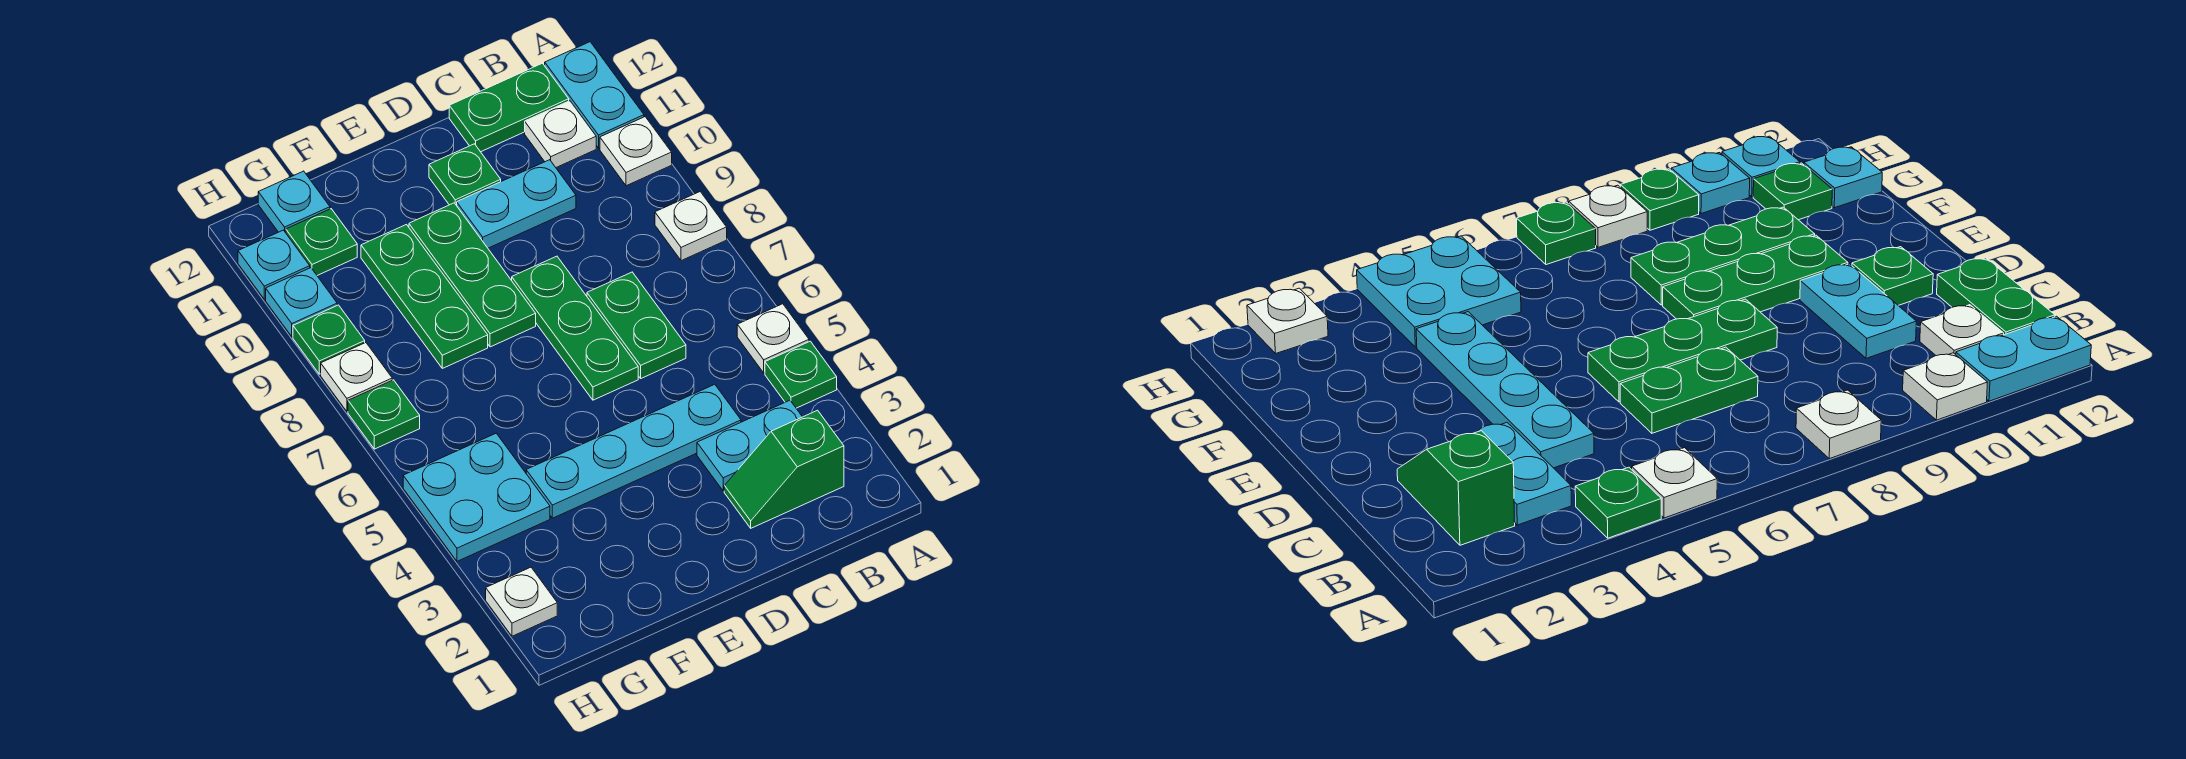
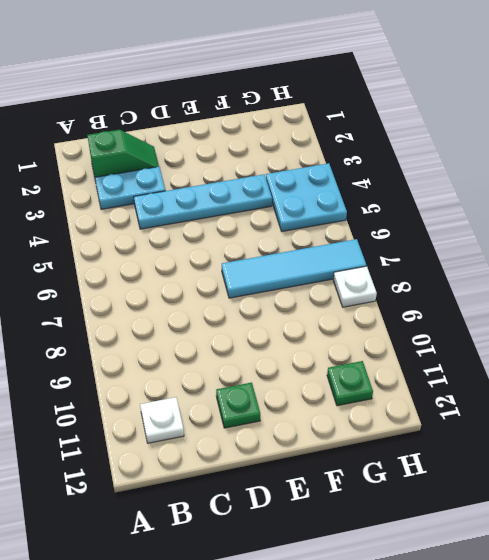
cyan 1x4 tile [222,239,366,298] -> green 1x1 plate [348,380,420,449]
none -> green 1x1 plate [765,341,837,408]
none -> white 1x1 plate [737,304,809,373]
none -> white 1x1 plate [655,192,727,261]

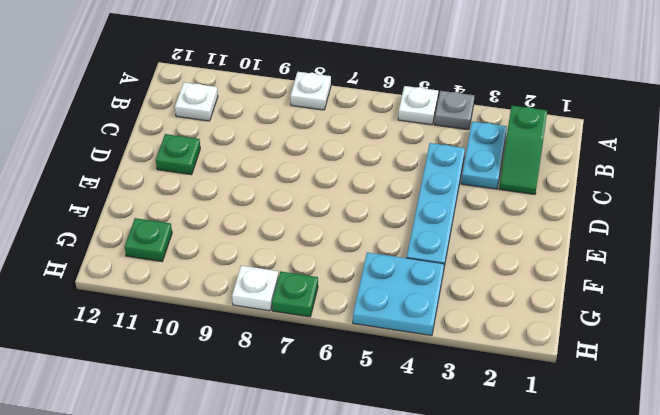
grey 1x1 plate [435,91,474,130] -> green 1x1 plate [765,341,837,408]
none -> white 1x1 plate [600,117,672,186]
none -> cyan 1x2 plate [545,42,644,148]
none -> green 1x2 plate [449,63,569,152]

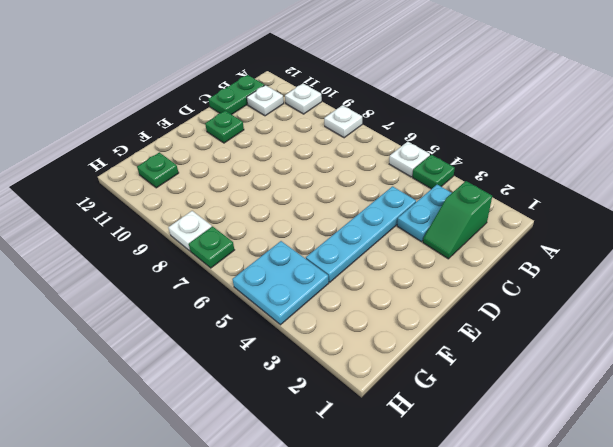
none -> cyan 1x2 plate [545,42,644,148]
none -> green 1x2 plate [587,272,686,378]
none -> cyan 1x2 plate [457,160,576,248]

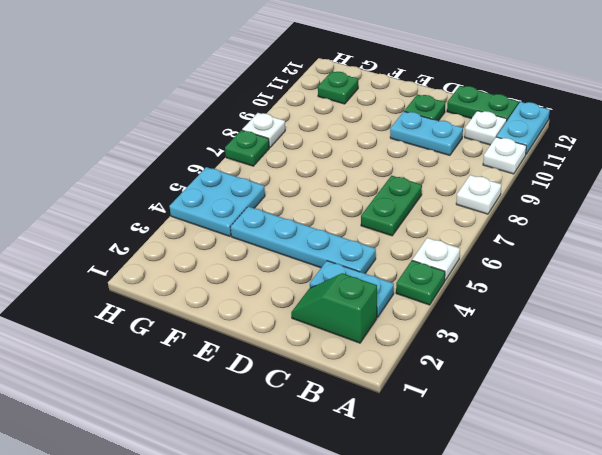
none -> green 1x3 plate [512,256,638,400]
none -> green 1x3 plate [409,203,536,347]
none -> green 1x3 plate [361,225,488,368]

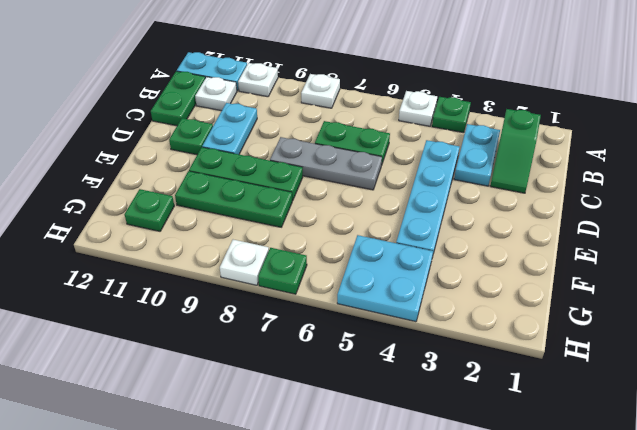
grey 1x3 plate [270,137,382,190] -> green 1x3 plate [512,256,638,400]
none -> cyan 1x1 plate [258,171,330,233]
none -> white 1x1 plate [486,567,557,636]
none -> green 1x1 plate [293,305,365,374]

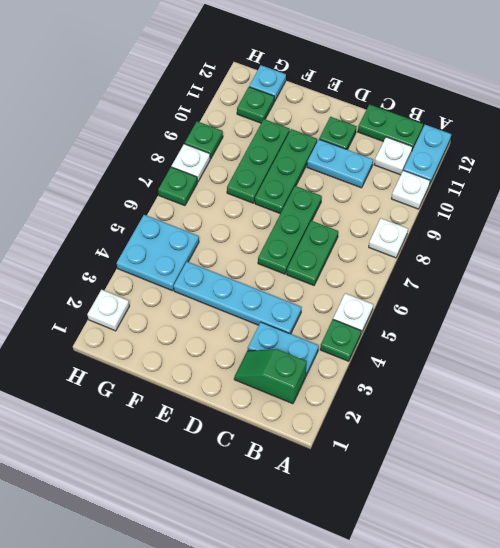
none -> cyan 1x1 plate [266,268,337,337]
none -> cyan 1x1 plate [238,230,310,299]

